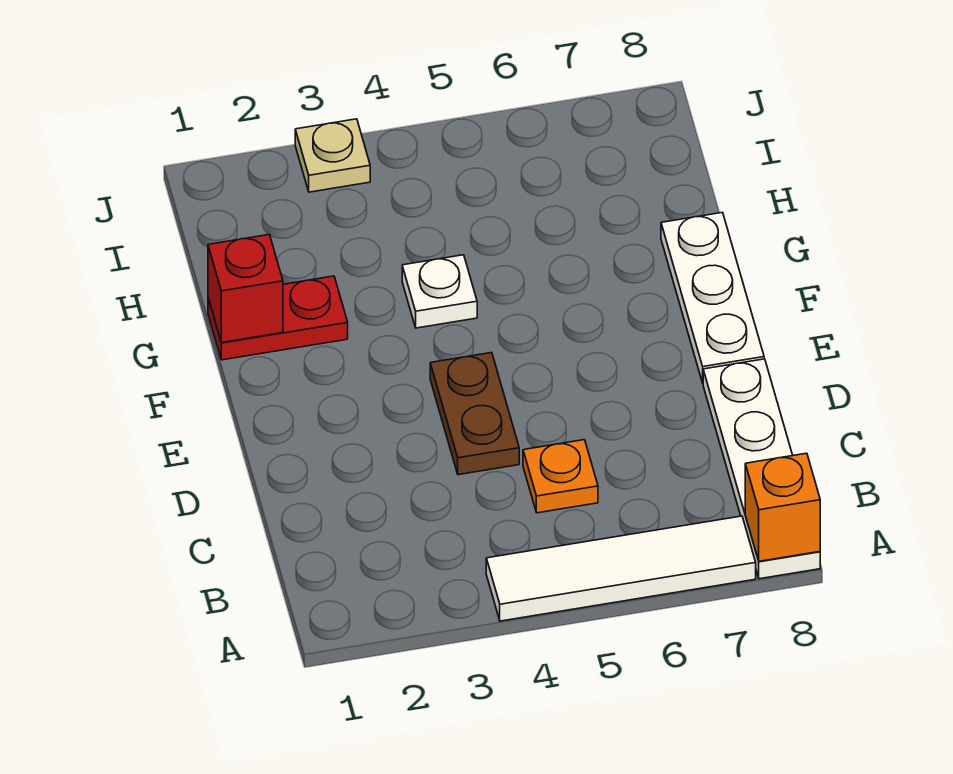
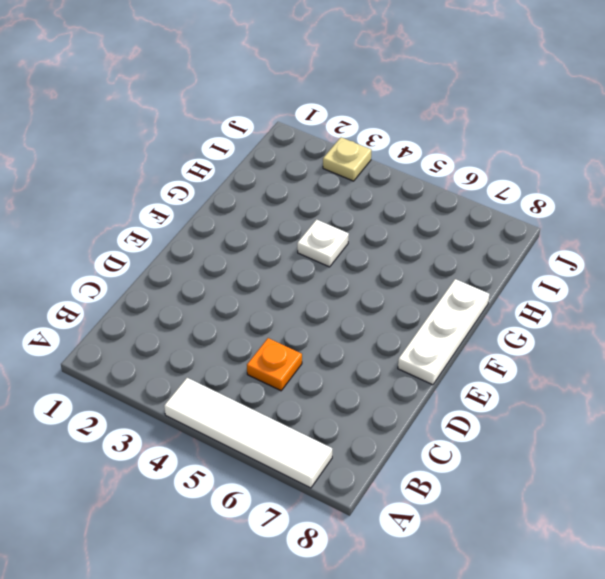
none -> white 1x4 plate [703,359,820,579]
none -> brown 1x2 plate [430,353,519,475]

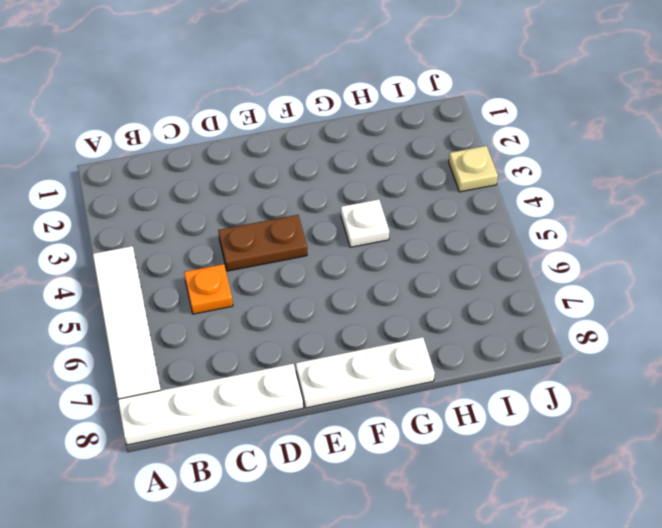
none -> red 1x2 plate [208,276,348,360]
none -> orange 1x1 brick [745,453,820,561]

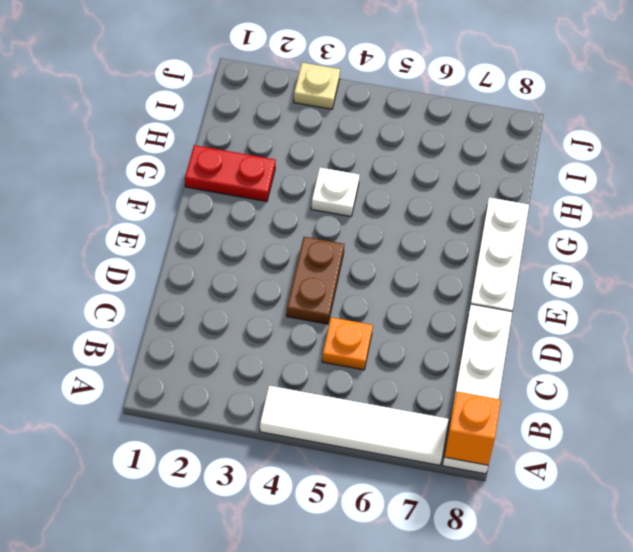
none -> red 1x1 brick [208,235,283,343]

